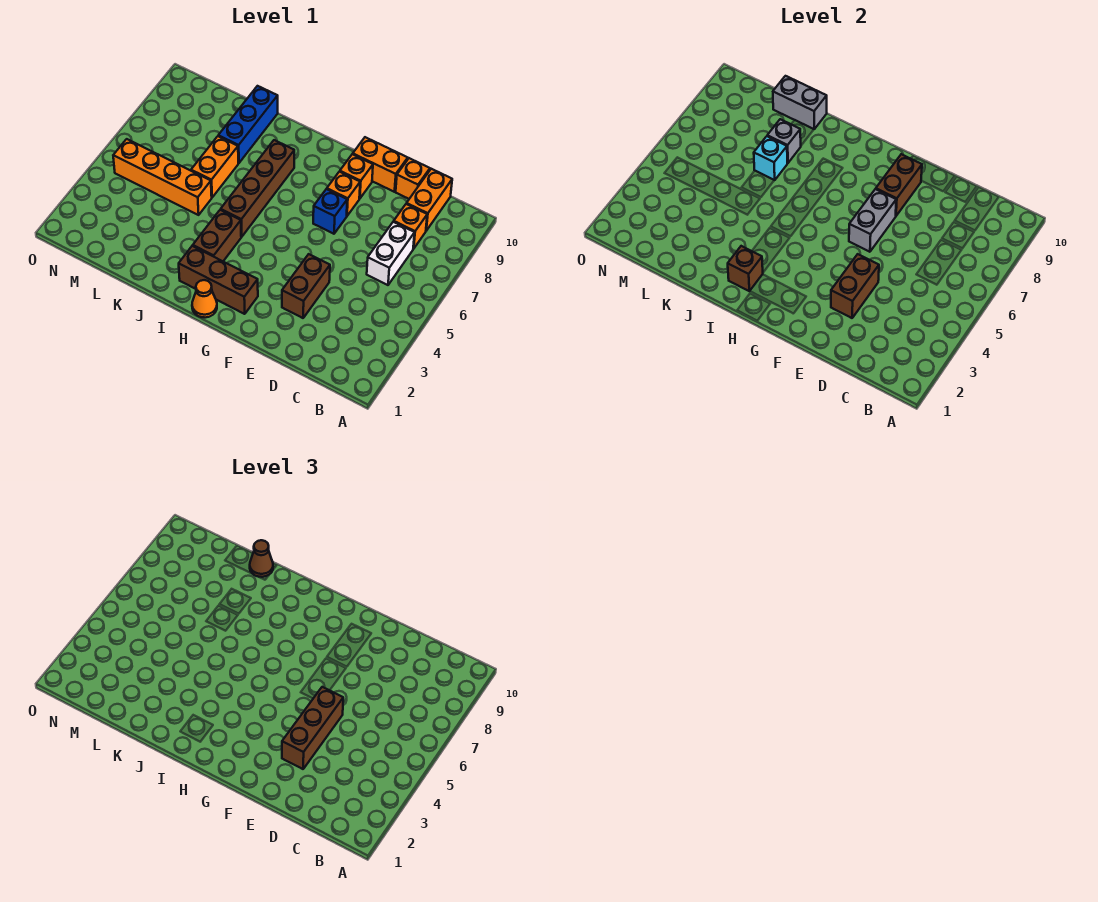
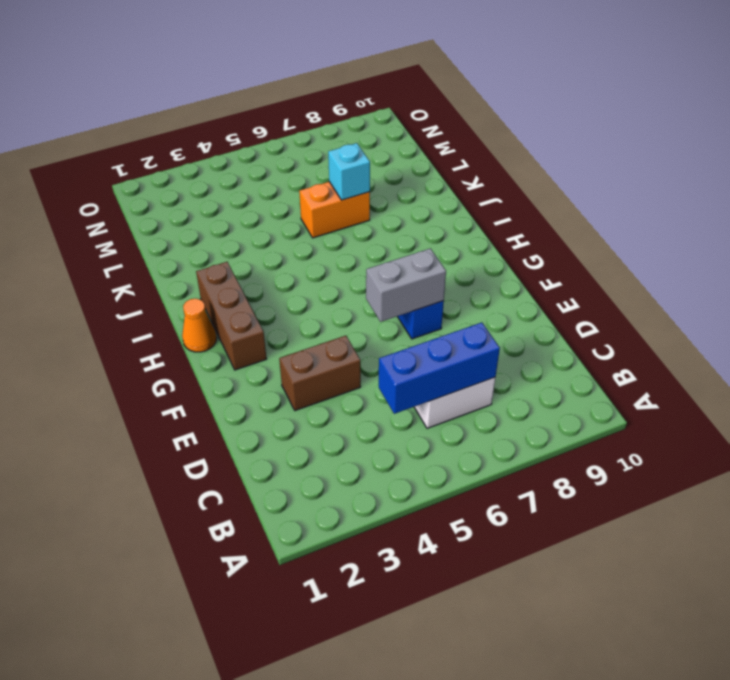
blue 1x3 brick [379,323,500,414] -> blue 1x3 brick moved to [218,86,278,163]
none -> orange 1x1 brick [394,204,427,249]
none -> orange 1x2 brick [406,169,452,231]
none -> orange 1x1 brick [396,158,430,199]

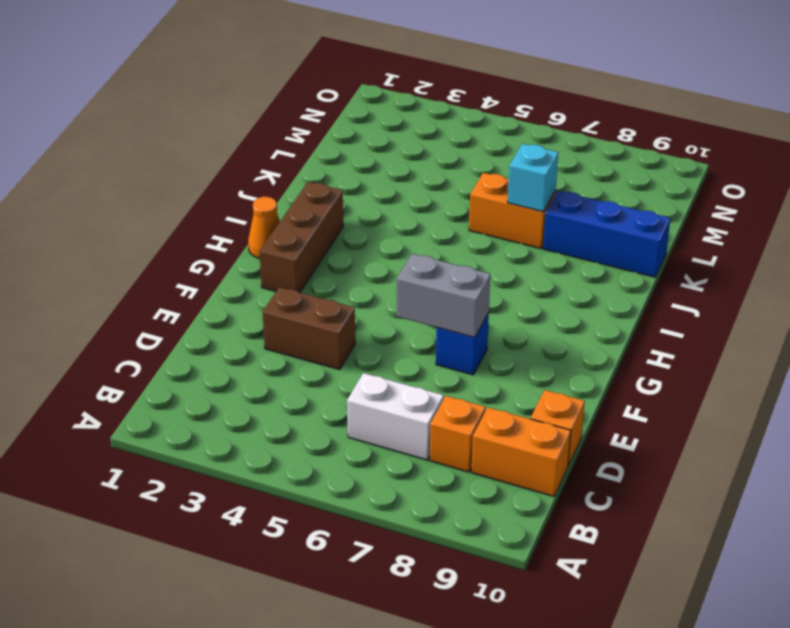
none -> orange 1x2 brick [353,137,408,192]
none -> orange 1x1 brick [327,172,360,216]
none -> orange 1x1 brick [340,154,373,199]

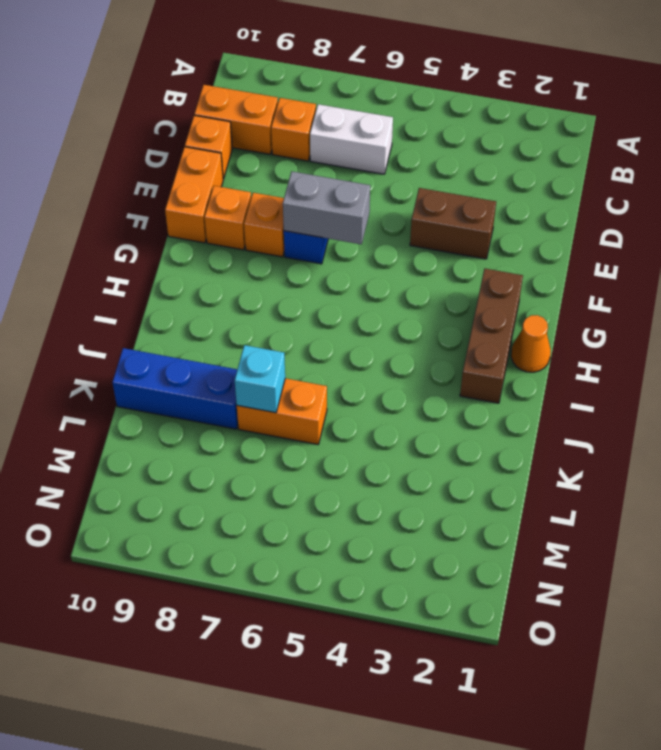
none -> brown 1x2 brick [193,210,241,261]
none -> brown 1x4 brick [221,140,294,237]
none -> orange 1x4 brick [113,139,212,215]

